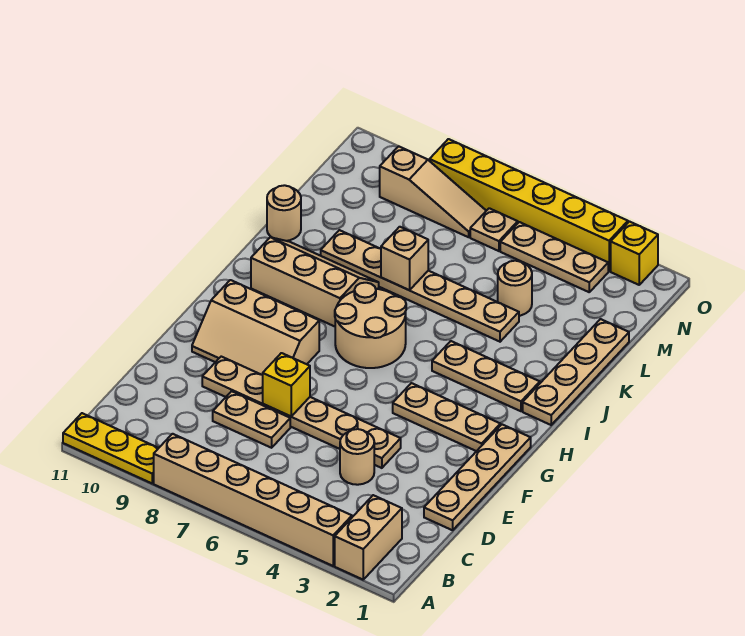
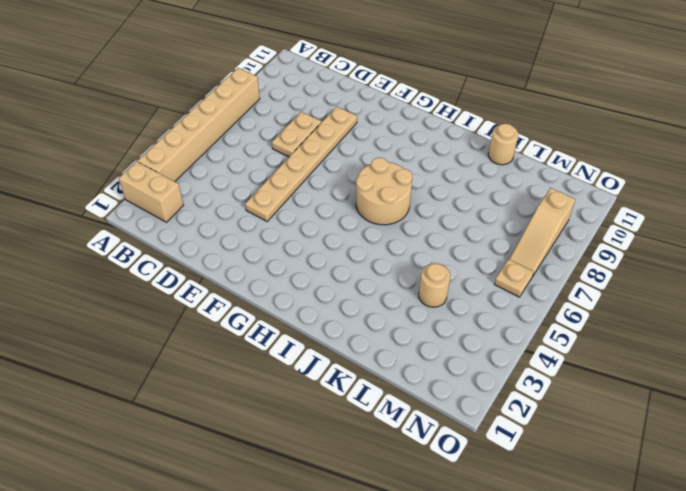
none -> yellow 1x3 plate [63,413,158,483]
none -> tan 1x4 plate [424,425,531,530]
none -> tan 1x1 round brick [340,429,374,485]

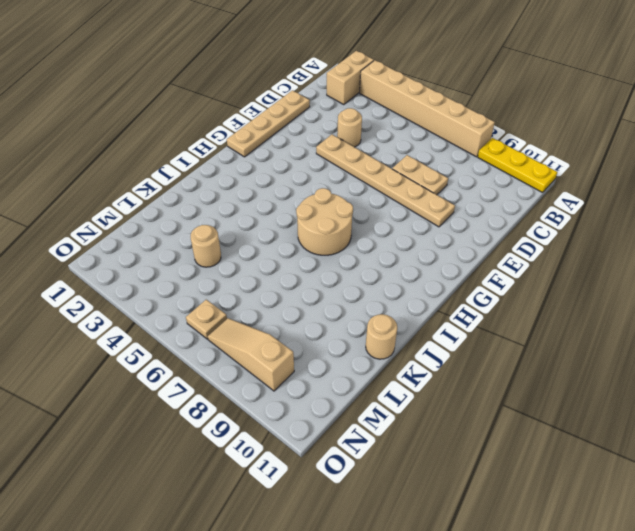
none -> tan 2x3 slope [192,280,319,375]
none -> tan 1x3 plate [393,383,500,451]
none -> tan 1x4 plate [523,319,629,425]

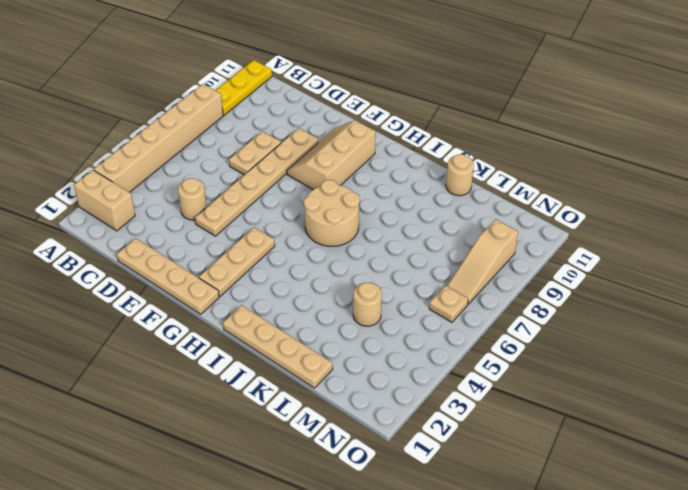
none -> tan 1x3 plate [432,341,540,411]
none -> tan 2x3 slope [251,237,379,326]
none -> tan 1x6 plate [321,230,519,342]

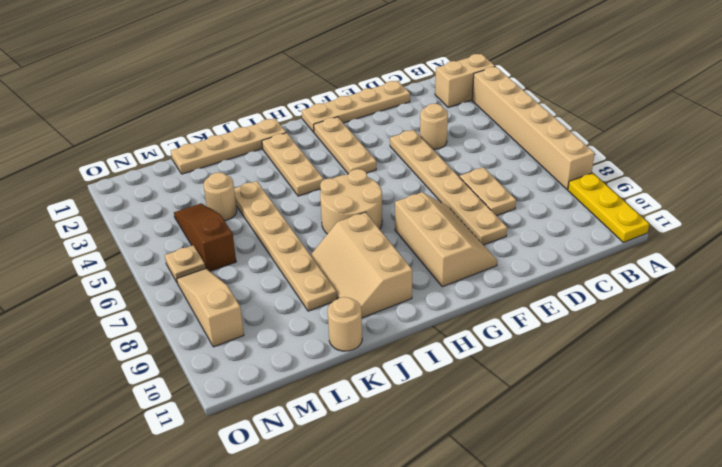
brown 1x3 slope [174,203,236,271] -> none
none -> tan 1x3 plate [500,222,608,292]
none -> yellow 1x1 brick [611,222,658,285]
none -> yellow 1x6 brick [430,139,628,271]

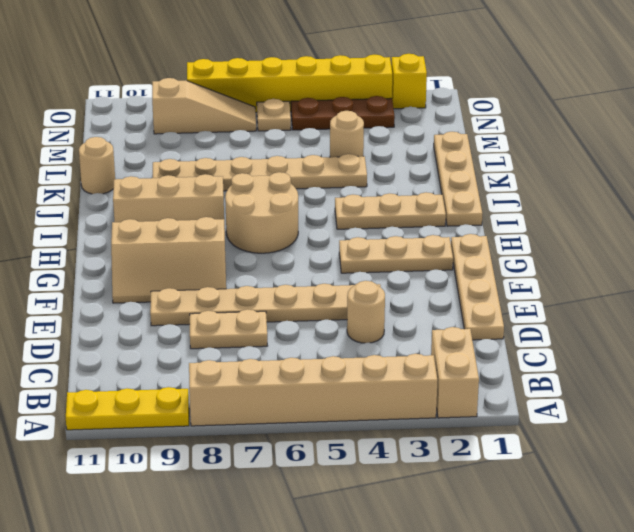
brown 1x3 plate [291,96,395,130] -> tan 1x3 plate [500,222,608,292]
none -> yellow 1x1 brick [263,353,310,416]
none -> tan 1x1 brick [381,227,428,290]

